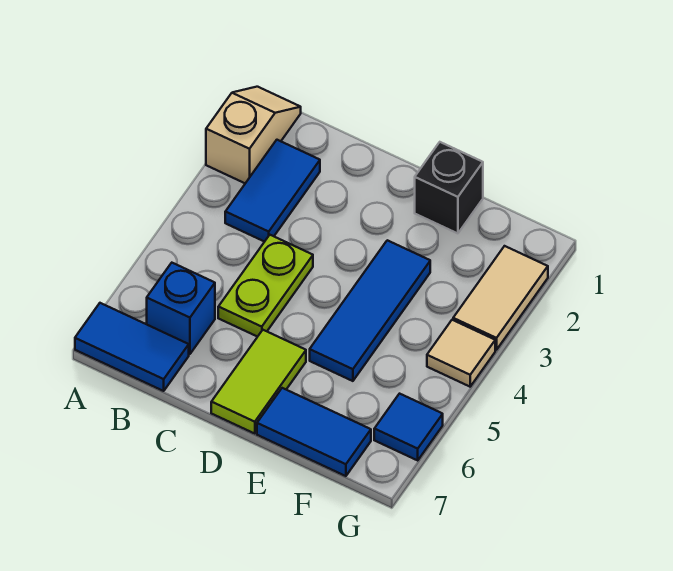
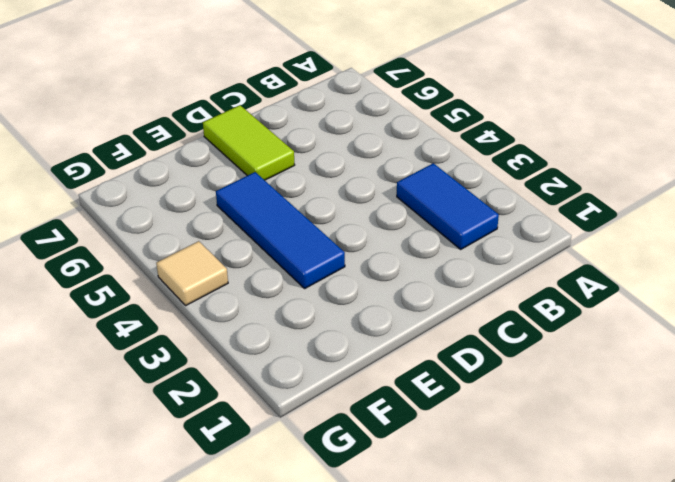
none -> tan 1x2 slope [206,87,301,183]
none -> blue 1x2 tile [75,303,189,391]
none -> blue 1x1 brick [147,263,215,354]

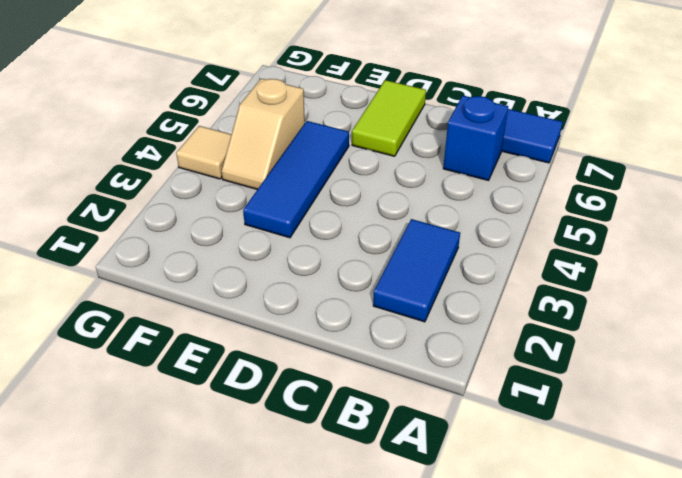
tan 1x2 slope [221,78,305,190] -> tan 1x2 slope moved to [206,87,301,183]
none -> lime 1x2 plate [218,235,313,337]
none -> black 1x1 brick [415,142,483,233]
none -> blue 1x2 tile [257,388,371,476]

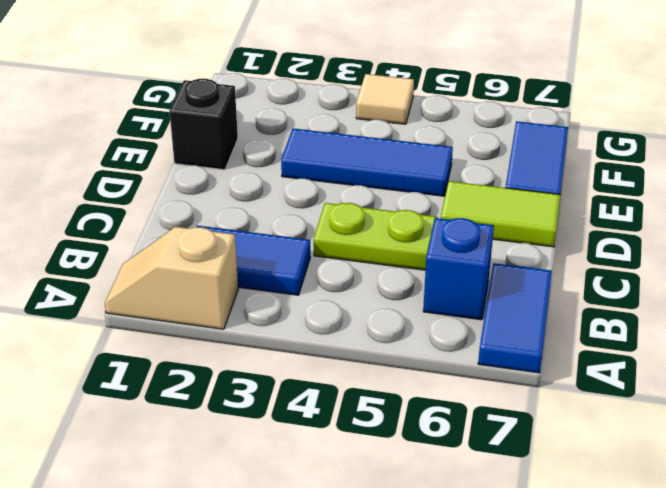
none -> tan 1x2 tile [453,246,548,350]
none -> blue 1x1 tile [374,394,443,460]

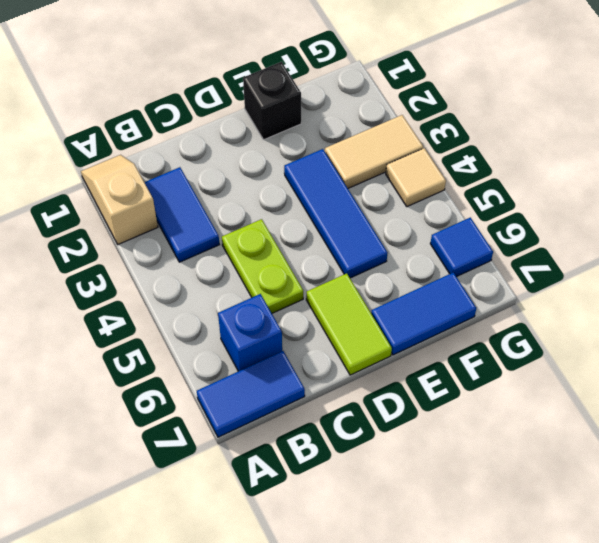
tan 1x2 tile [325,115,423,188] -> tan 1x2 tile turned to [453,246,548,350]

